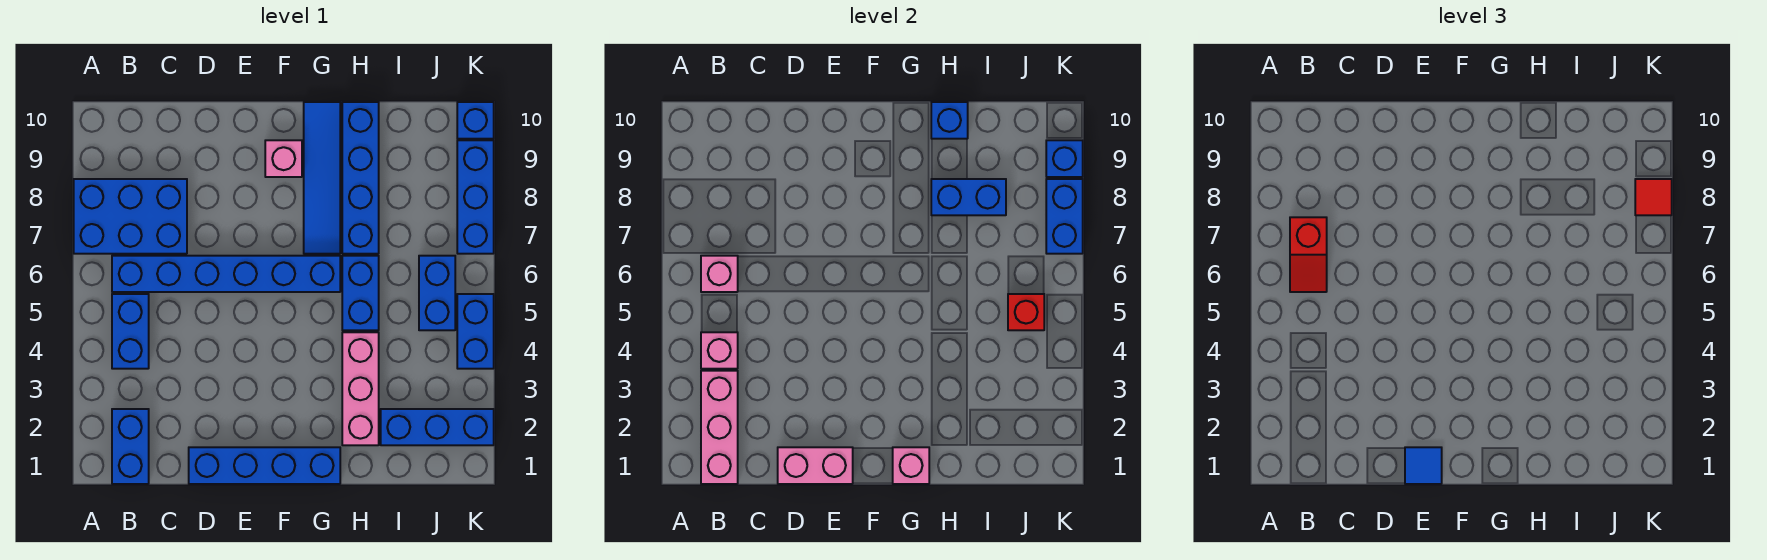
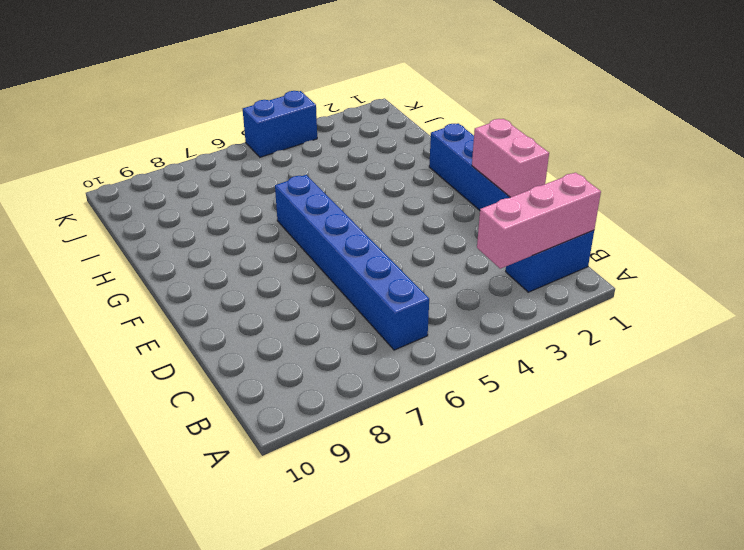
none -> blue 2x3 brick [74,179,187,254]
none -> blue 1x2 brick [112,294,149,369]
none -> pink 1x1 brick [265,140,302,177]

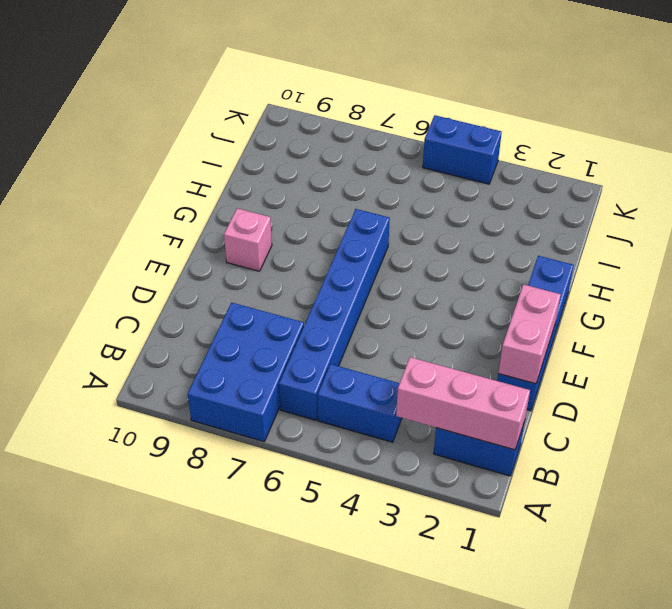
none -> blue 1x4 tile [304,102,340,254]
none -> pink 1x3 brick [342,332,379,445]
none -> blue 1x2 brick [342,256,379,330]

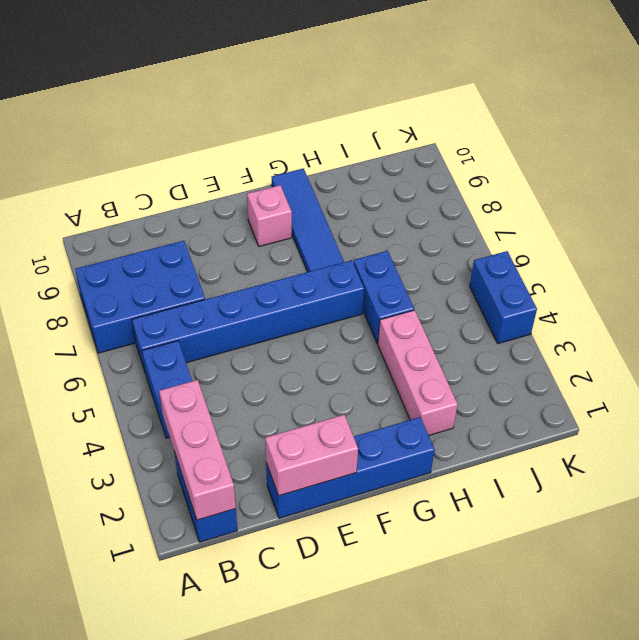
none -> blue 1x4 brick [342,102,379,254]
none -> blue 1x3 brick [381,409,494,445]
none -> blue 1x2 brick [419,256,455,330]

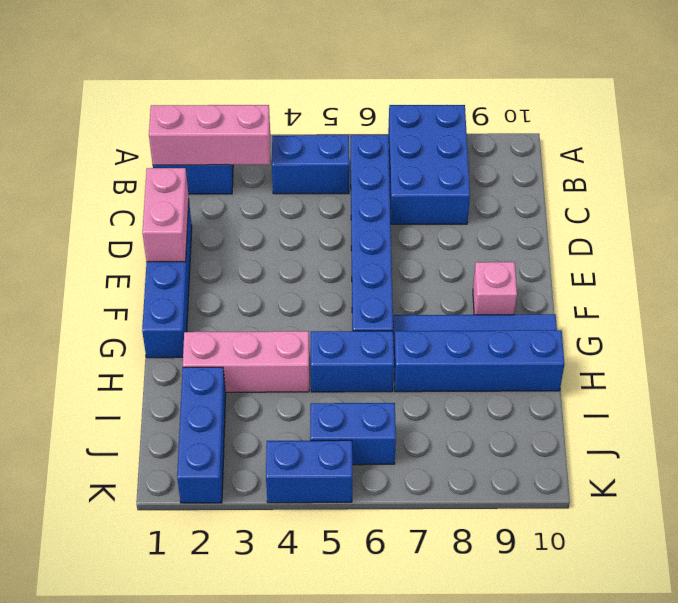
none -> blue 1x3 brick [457,140,494,254]
none -> blue 1x1 brick [457,102,494,139]
none -> pink 1x1 brick [701,332,738,369]

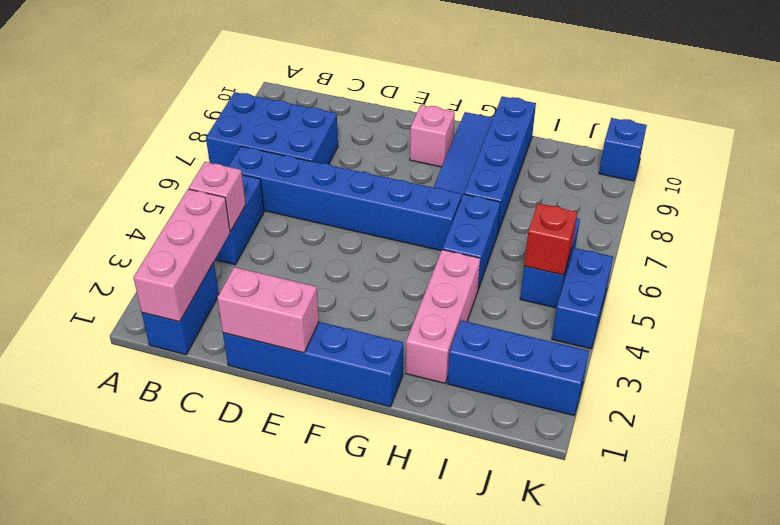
none -> blue 1x3 brick [457,140,494,254]
none -> pink 1x1 brick [701,256,738,292]
none -> pink 1x1 brick [893,447,929,484]

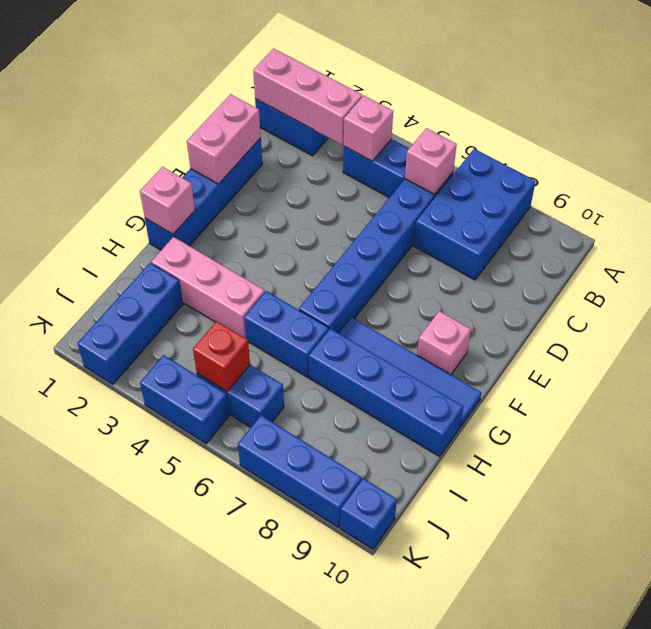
none -> blue 1x2 brick [931,179,1006,215]
none -> blue 1x1 brick [931,102,968,139]
none -> blue 1x2 brick [1046,179,1083,254]

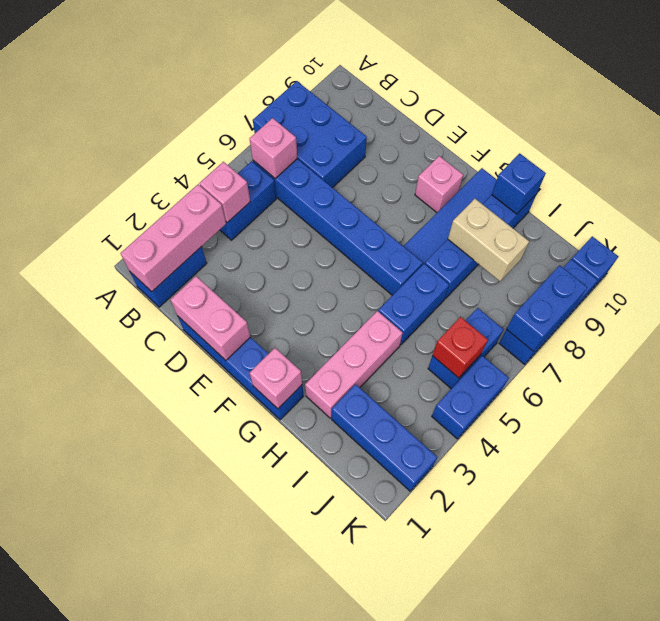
tan 1x2 brick [448,199,529,281] -> blue 1x2 brick [931,179,1006,215]
none -> blue 1x1 brick [1046,140,1083,177]
none -> red 1x2 slope [1290,217,1327,292]
none -> blue 1x1 tile [1405,447,1442,484]

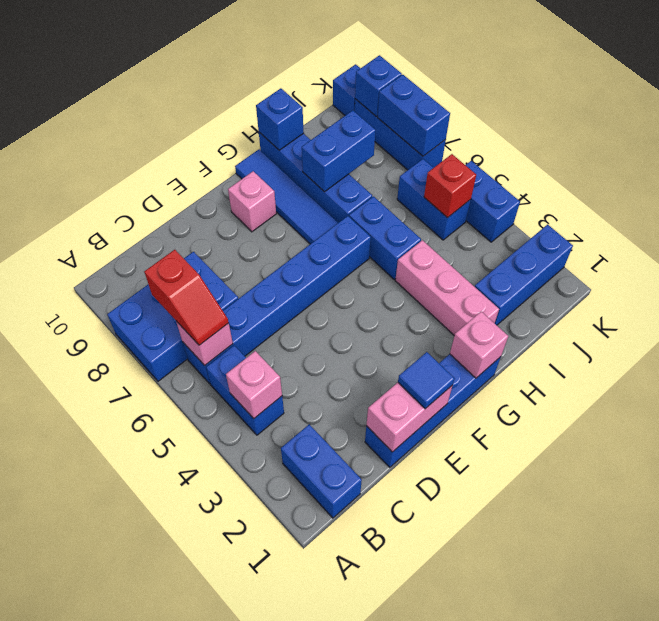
none -> pink 1x3 brick [701,371,738,484]
none -> red 1x1 tile [1635,179,1672,215]

